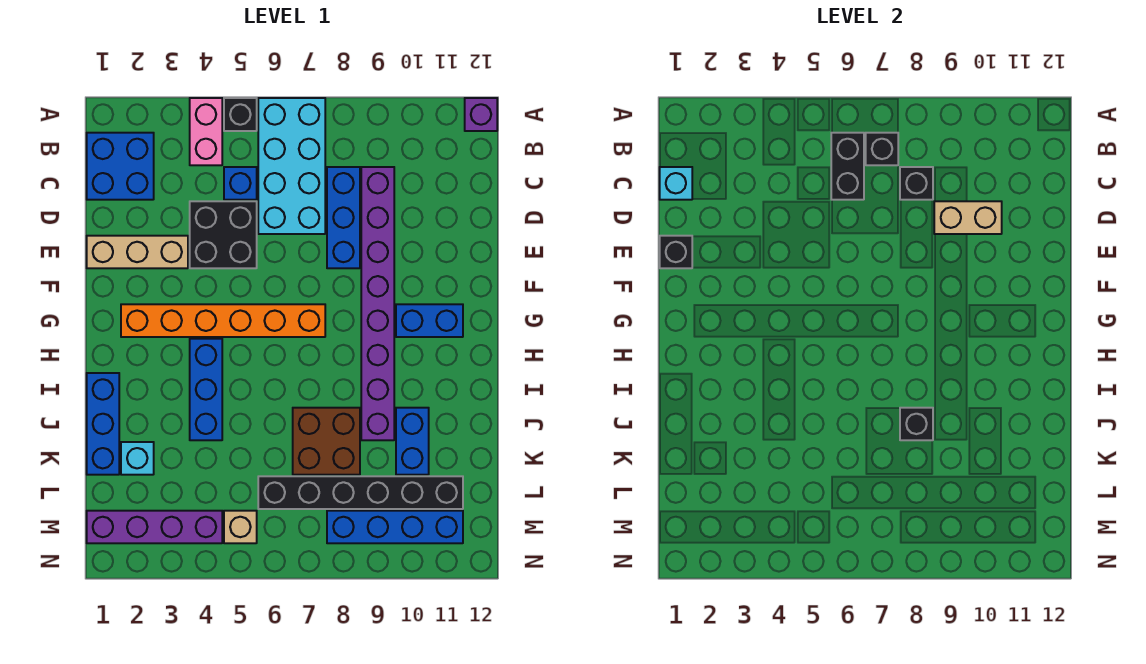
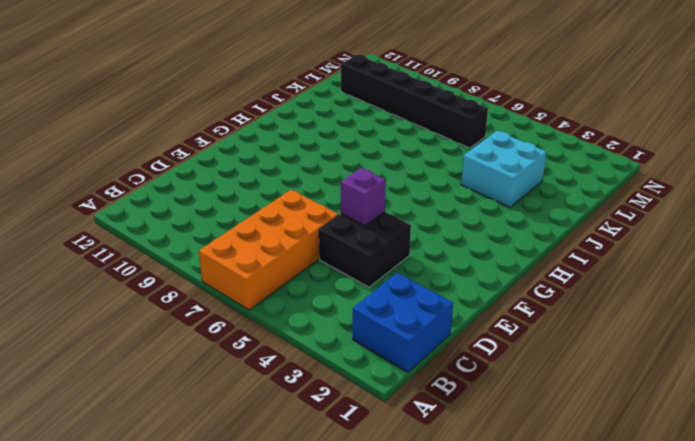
orange 2x4 brick [199,190,339,310] -> cyan 2x4 brick [258,98,325,234]
purple 1x1 brick [341,168,386,226] -> purple 1x1 brick moved to [465,98,497,131]
cyan 2x2 brick [461,131,546,207] -> blue 1x3 brick [190,339,222,440]
none -> pink 1x2 brick [190,98,222,165]
none -> black 1x1 brick [224,98,257,131]
none -> blue 1x1 brick [224,167,257,200]

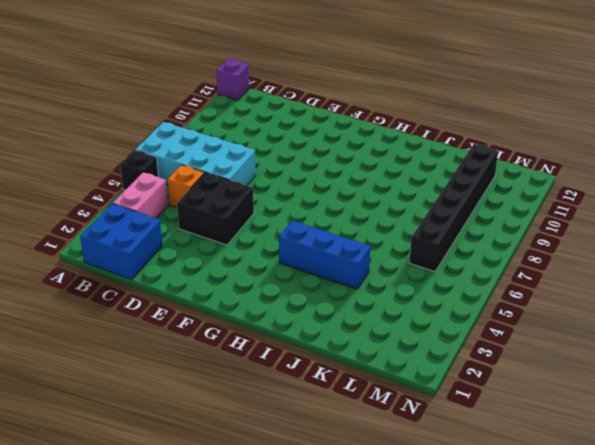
pink 1x2 brick [113,172,168,218] -> pink 1x2 brick turned to [190,98,222,165]
orange 1x1 brick [168,165,204,207] -> blue 1x1 brick [224,167,257,200]
none -> blue 1x3 brick [327,167,360,268]
none -> purple 1x8 brick [361,167,394,440]
none -> tan 1x3 brick [87,236,188,268]

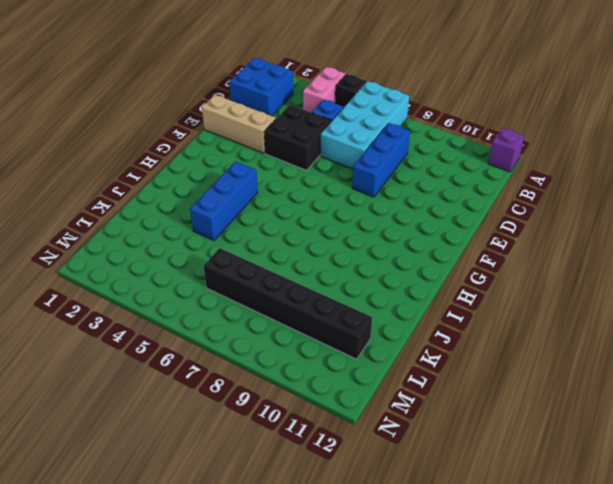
none -> purple 1x8 brick [361,167,394,440]
none -> orange 1x6 brick [121,304,325,337]
none -> blue 1x2 brick [396,304,463,337]

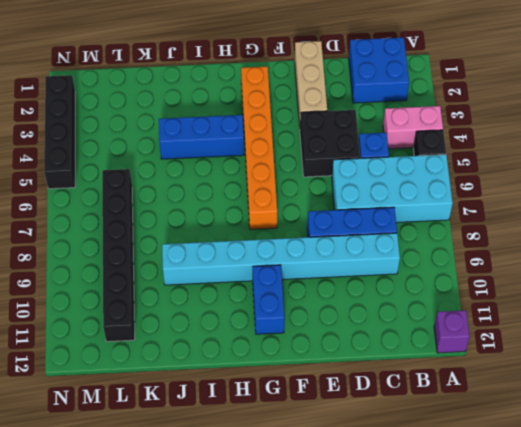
cyan 1x8 brick [162,233,400,285] -> purple 1x8 brick [361,167,394,440]
black 1x4 brick [44,75,75,189] -> none
none -> blue 1x3 brick [87,373,119,475]
none -> brown 2x2 brick [293,408,360,475]
none -> blue 1x2 brick [396,408,429,475]

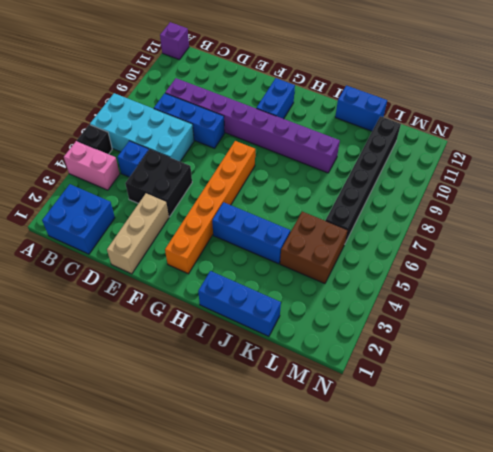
blue 1x2 brick [335,85,387,131] -> blue 1x2 brick moved to [396,408,429,475]
brown 2x2 brick [280,212,348,284] -> brown 2x2 brick moved to [293,408,360,475]
none -> cyan 1x1 brick [121,442,154,475]
none -> purple 1x4 brick [87,511,222,543]
none -> tan 1x1 brick [224,511,257,543]

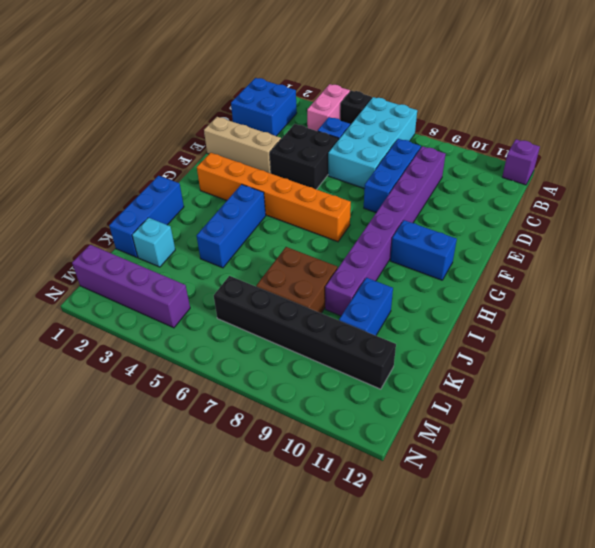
none -> tan 1x1 brick [224,511,257,543]
none -> blue 1x4 brick [327,511,463,543]
none -> black 1x2 brick [831,133,864,200]

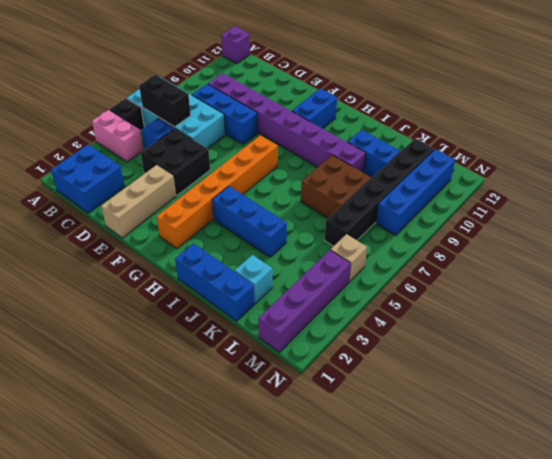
none -> black 1x1 brick [866,133,898,165]
none -> cyan 1x1 brick [660,167,692,200]
none -> black 1x1 brick [900,167,933,200]

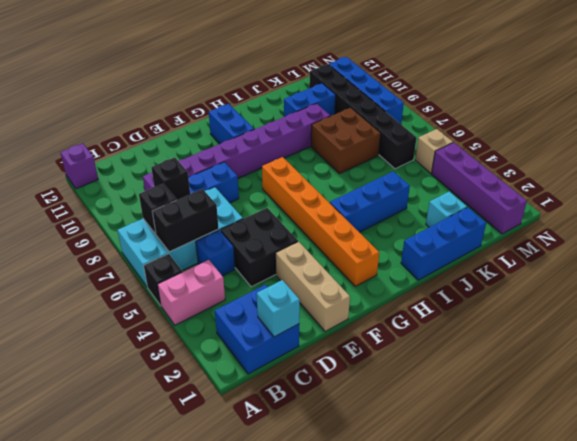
none -> tan 1x2 brick [934,201,1002,234]
none -> black 1x1 brick [660,236,692,268]
none -> black 1x1 brick [900,408,933,440]

